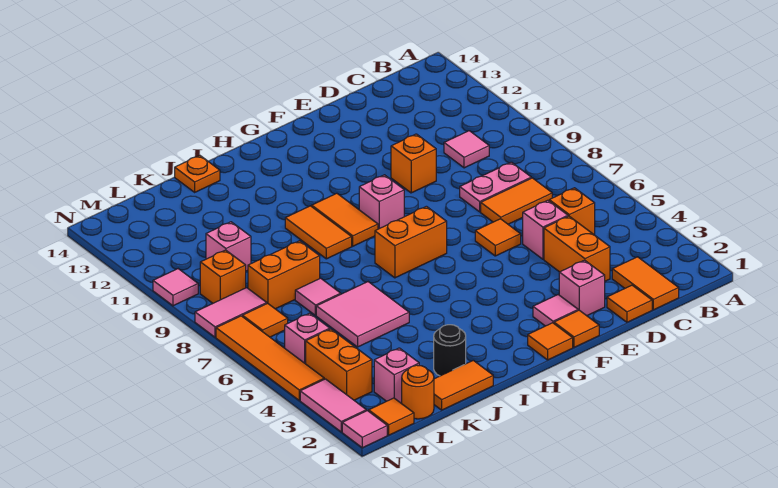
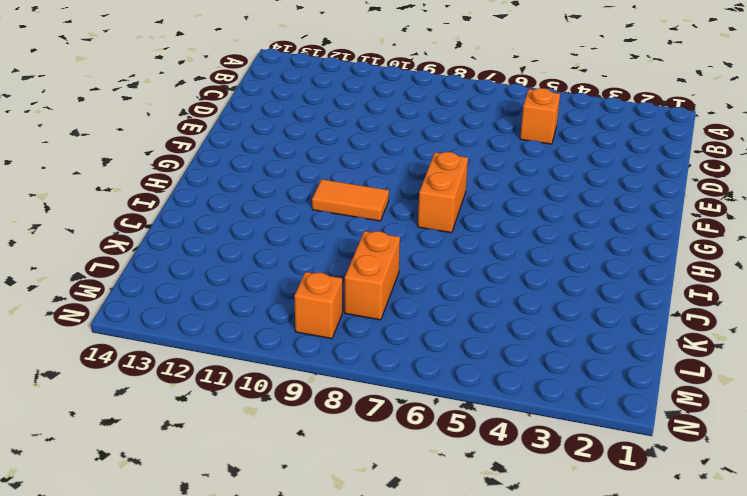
none -> orange 1x2 tile [612,257,679,310]
none -> orange 1x2 tile [481,178,552,224]
none -> pink 1x2 plate [460,162,531,212]
none -> pink 1x1 tile [444,131,489,168]

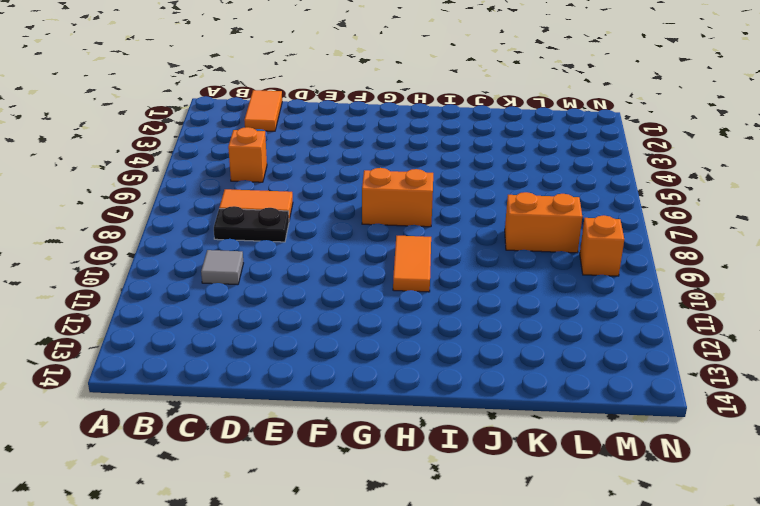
black 1x2 plate [214,206,289,242] -> pink 1x2 plate [460,162,531,212]
grey 1x1 tile [201,250,243,285] -> pink 1x1 tile [444,131,489,168]
none -> orange 1x1 tile [607,285,652,322]
none -> orange 1x2 brick [544,216,610,281]
none -> pink 1x1 brick [523,200,568,259]
none -> pink 1x1 brick [559,260,605,316]

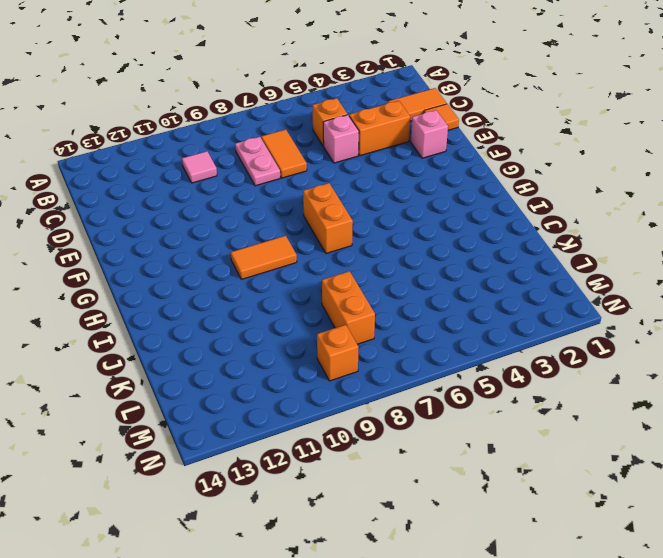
none -> orange 1x1 tile [475,219,521,256]
none -> orange 1x1 brick [391,134,436,193]
none -> orange 1x1 tile [554,310,599,347]
none -> pink 1x1 tile [533,295,578,326]

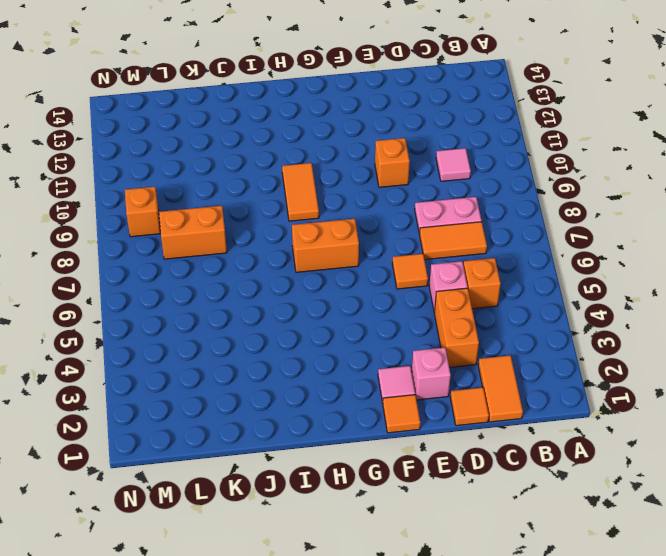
none -> orange 1x1 tile [528,323,573,360]
none -> pink 1x1 brick [359,175,404,229]
none -> orange 1x2 tile [285,206,352,259]
none -> orange 1x2 tile [434,360,493,410]

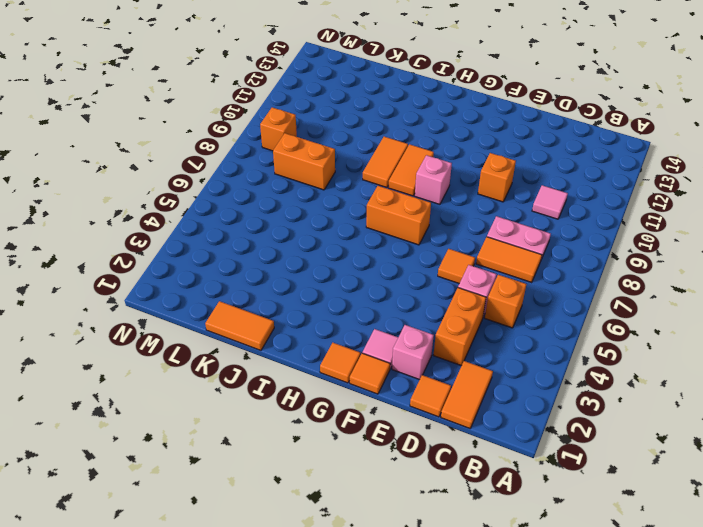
none -> black 1x1 round brick [434,325,466,376]
none -> pink 2x2 tile [316,282,409,347]
none -> orange 1x1 plate [175,155,220,192]
none -> pink 1x1 tile [295,278,341,316]

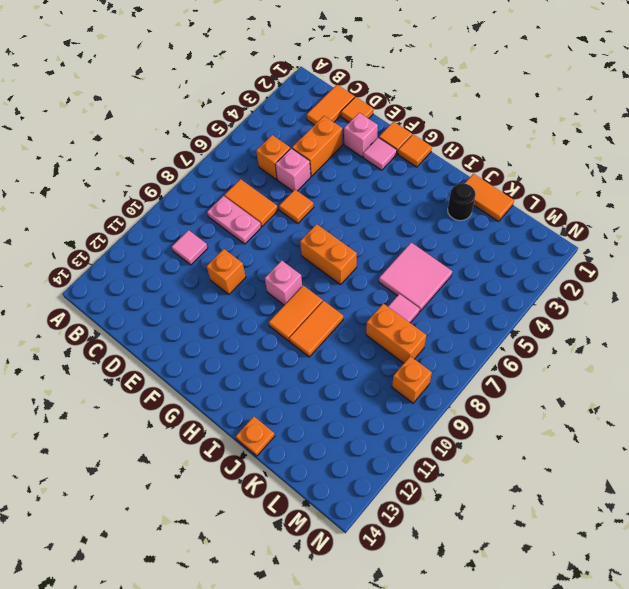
none -> orange 1x1 round brick [402,365,434,419]
none -> pink 1x1 brick [374,348,419,404]
none -> pink 1x1 brick [206,222,251,271]
none -> orange 1x1 tile [369,398,414,435]

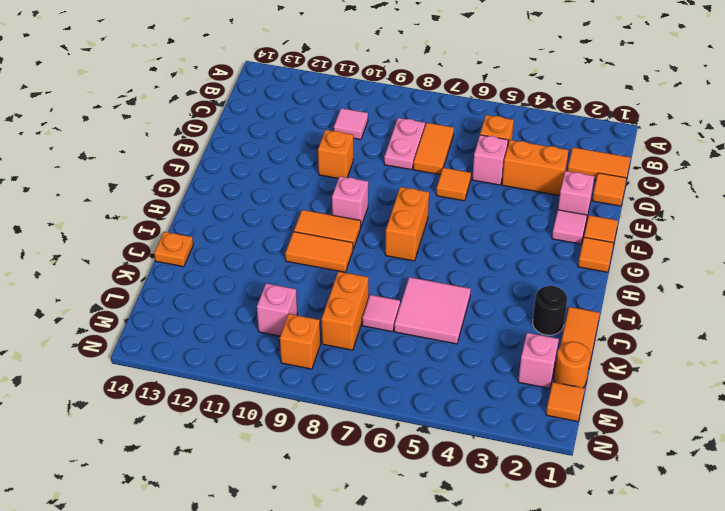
none -> orange 1x2 brick [306,329,372,400]
none -> pink 1x1 brick [285,313,330,364]
none -> orange 1x1 tile [243,303,288,337]
none -> pink 1x2 tile [195,288,267,337]

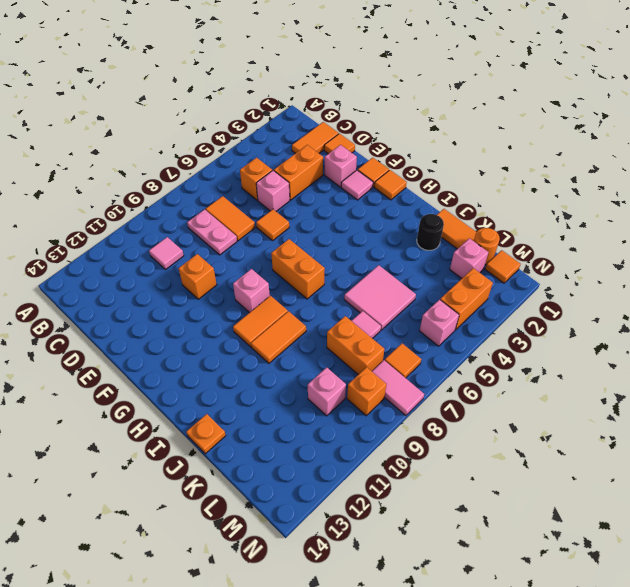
none -> pink 1x1 tile [342,411,387,448]
none -> pink 1x2 tile [300,379,366,432]
none -> orange 1x4 tile [216,316,324,400]
none -> pink 1x1 tile [153,269,198,306]

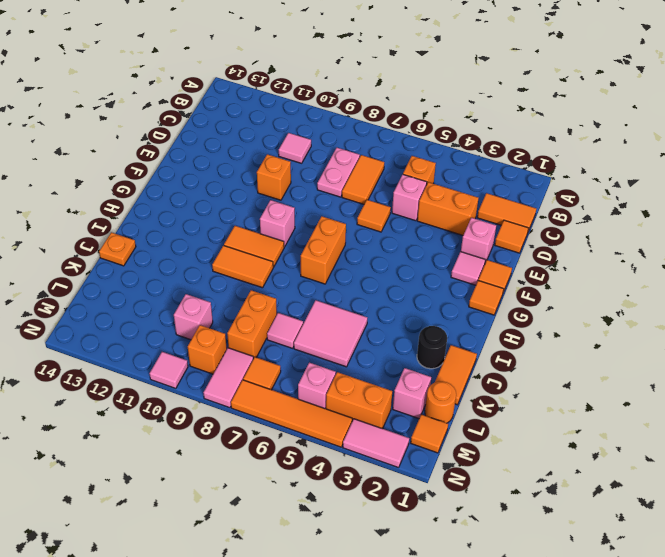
none -> pink 1x1 tile [342,411,387,448]

